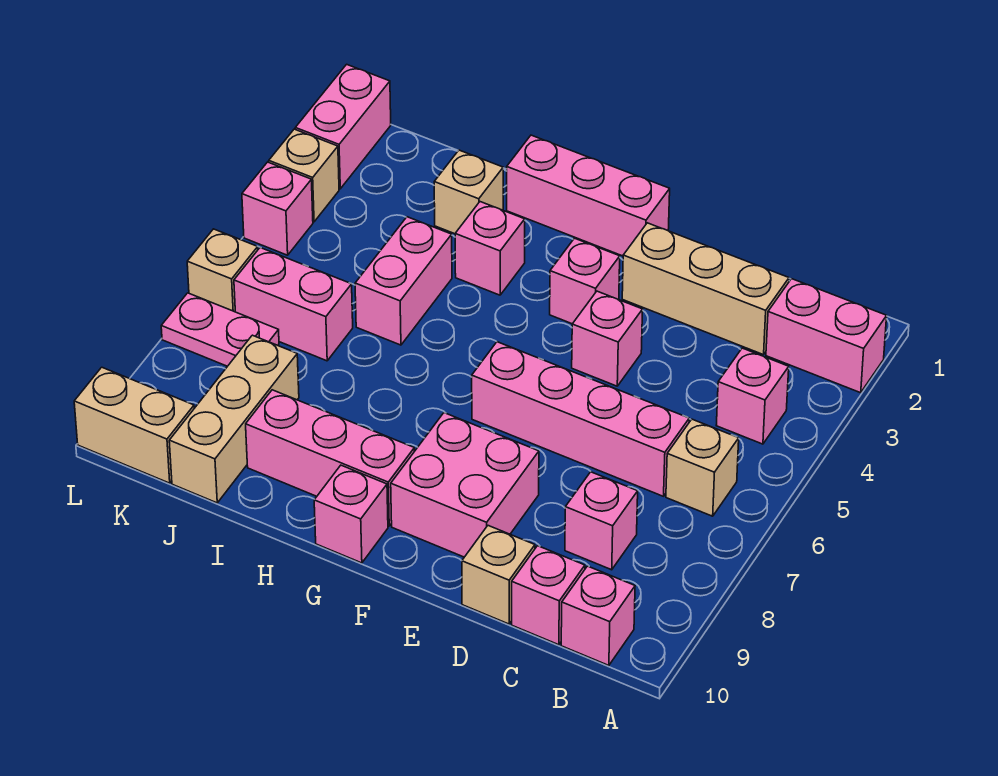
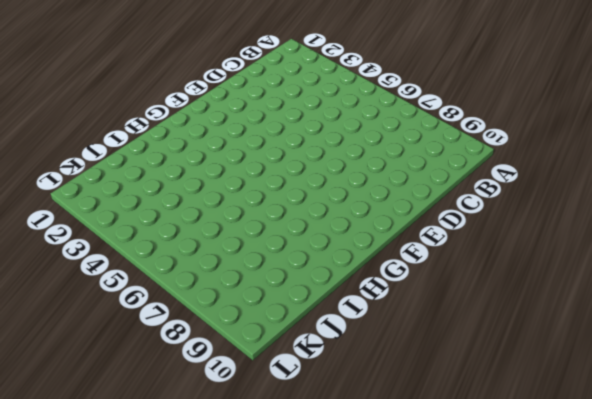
none -> pink 1x2 brick [766,279,887,393]
none -> pink 1x1 brick [716,348,789,444]
none -> tan 1x1 brick [666,419,739,516]

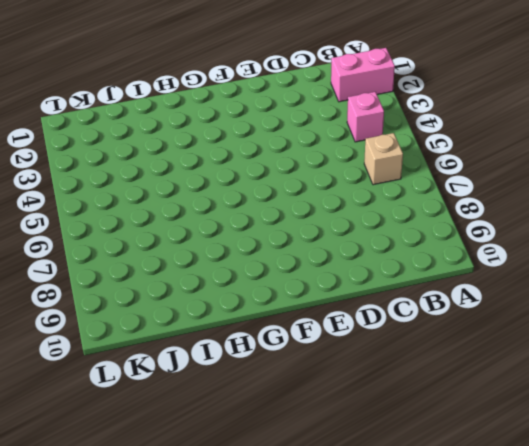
none -> pink 1x1 brick [561,566,635,665]
none -> tan 1x3 brick [622,223,789,355]
none -> pink 1x4 brick [472,342,689,496]

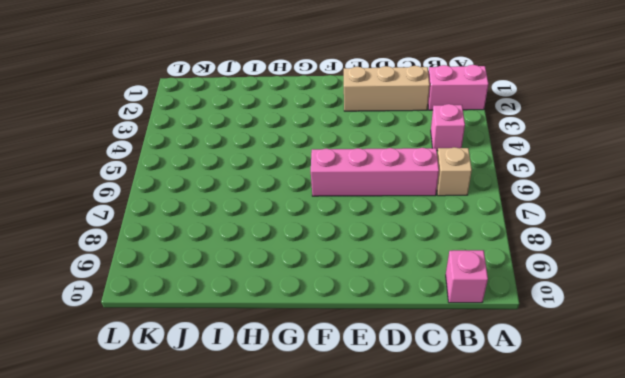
none -> pink 1x1 brick [565,472,638,570]
none -> pink 1x1 brick [512,546,585,645]
none -> tan 1x1 brick [462,526,535,624]

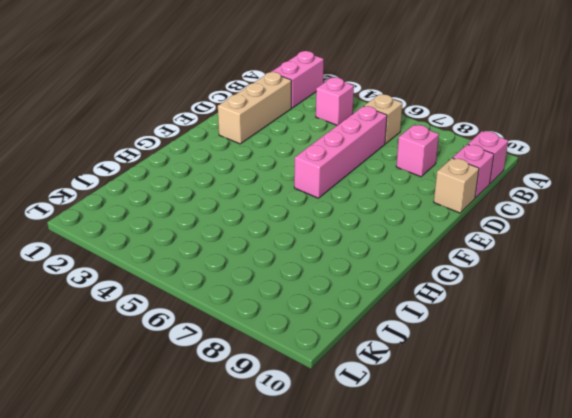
none -> pink 1x1 brick [572,291,643,386]
none -> pink 2x2 brick [391,413,539,557]
none -> pink 1x3 brick [507,135,670,256]

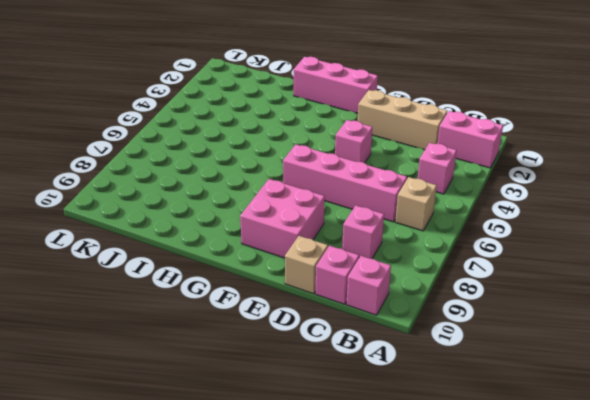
none -> pink 1x1 brick [550,238,620,324]
none -> pink 1x3 brick [246,390,414,526]
none -> pink 1x1 brick [314,465,388,563]

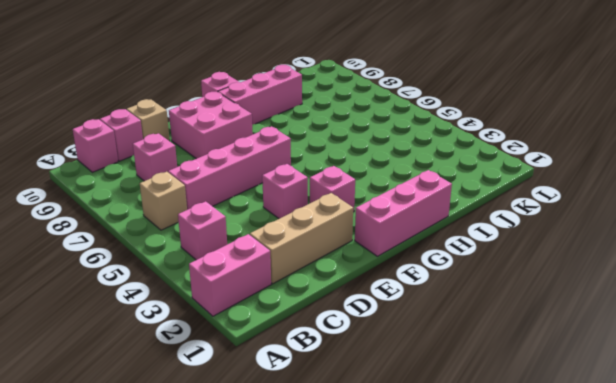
none -> pink 1x1 brick [455,202,525,295]
none -> tan 1x1 brick [434,150,503,234]
none -> pink 1x2 brick [355,217,452,345]

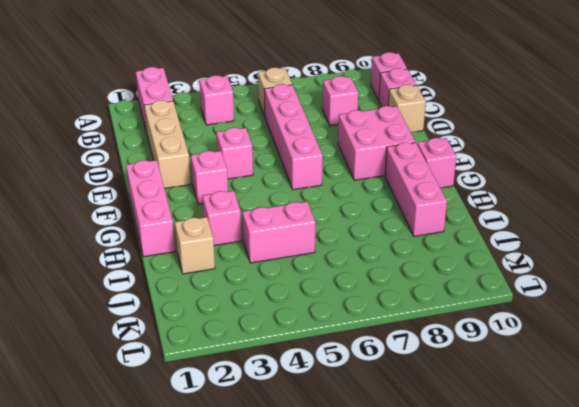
none -> pink 1x2 brick [234,248,353,361]
none -> tan 1x3 brick [169,335,299,503]
none -> pink 1x2 plate [161,293,279,366]

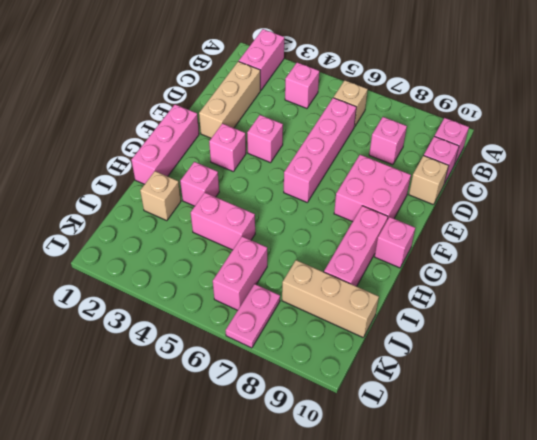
none -> tan 1x2 brick [74,367,194,483]
none -> pink 1x2 brick [295,64,391,189]
none -> tan 1x1 brick [269,129,339,222]

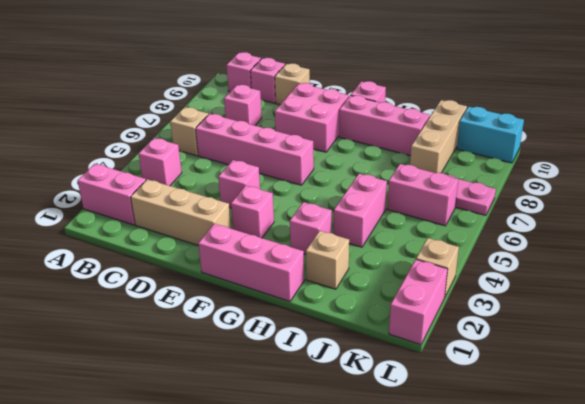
cyan 1x2 brick [457,107,524,163] -> tan 1x2 brick [74,367,194,483]
none -> pink 1x1 brick [242,162,313,255]
none -> tan 1x1 brick [187,229,258,312]

